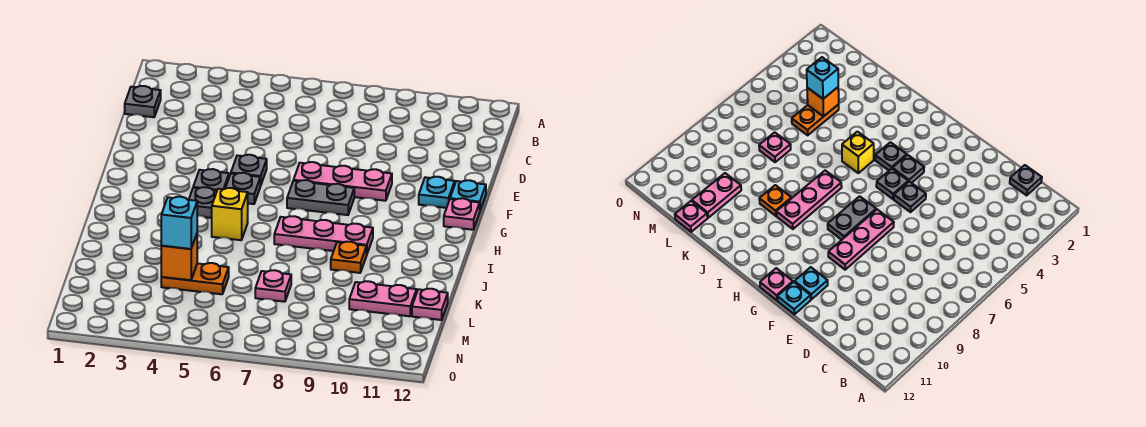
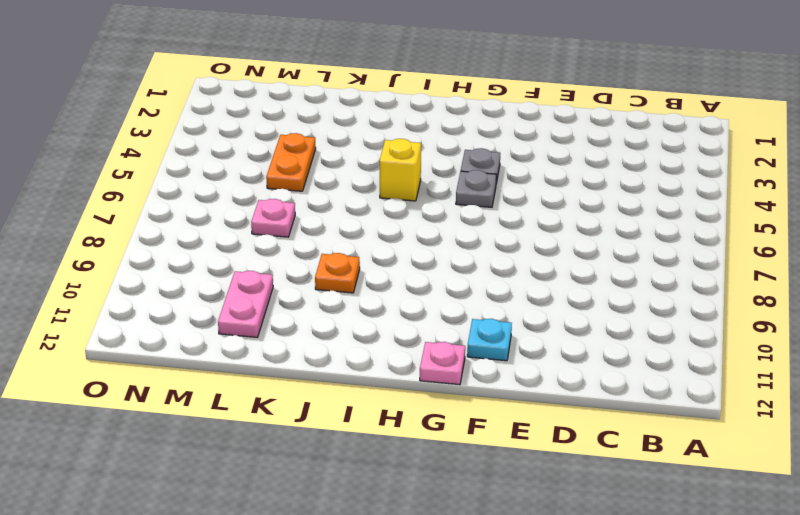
none -> grey 1x1 plate [125,86,161,117]
none -> grey 1x1 plate [231,155,267,186]
none -> pink 1x3 plate [294,162,392,201]

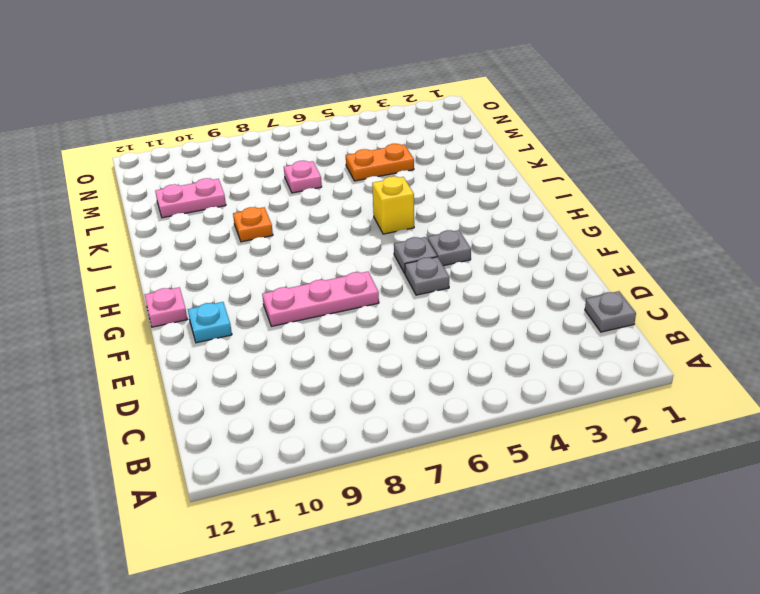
none -> cyan 1x1 plate [450,180,486,210]
none -> grey 1x2 plate [287,180,354,215]
none -> grey 1x1 plate [189,187,217,218]

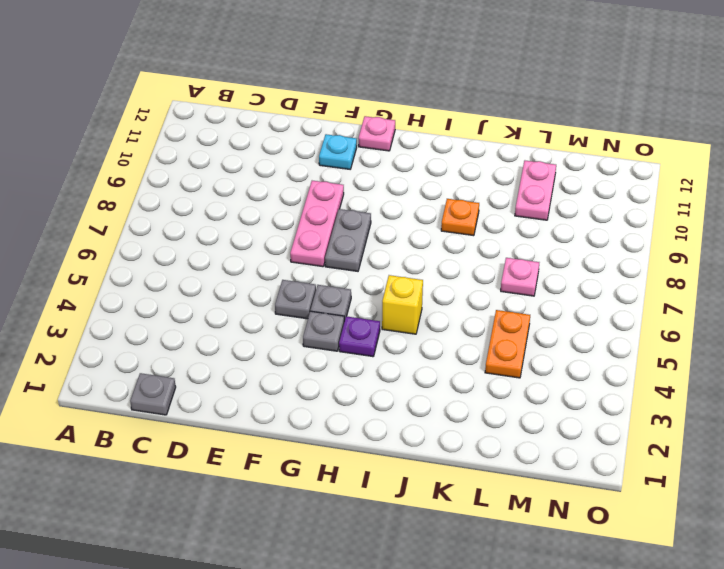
purple 1x1 plate [339,316,380,357] -> grey 1x1 plate [189,187,217,218]
none -> cyan 1x1 plate [450,180,486,210]
none -> pink 1x3 plate [274,216,373,253]
none -> pink 1x1 plate [412,289,448,320]

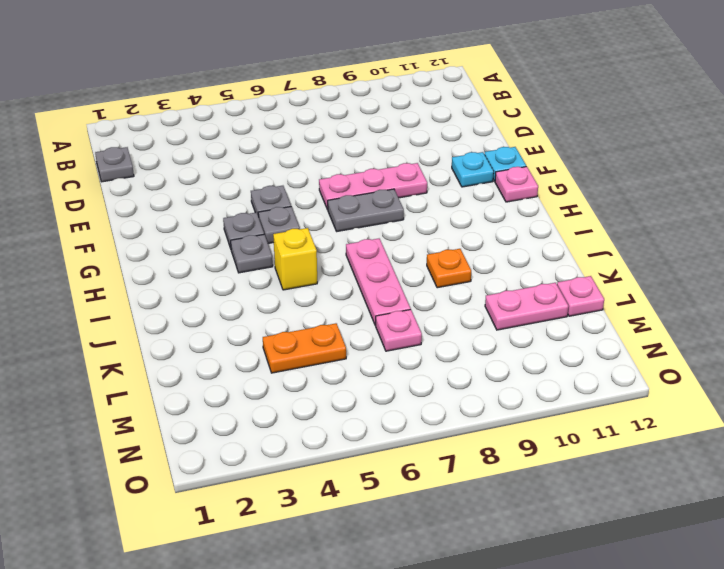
pink 1x3 plate [346,239,411,325] -> pink 1x3 plate turned to [274,216,373,253]
none -> orange 1x1 brick [161,234,197,280]
none -> cyan 1x1 brick [161,197,197,249]

